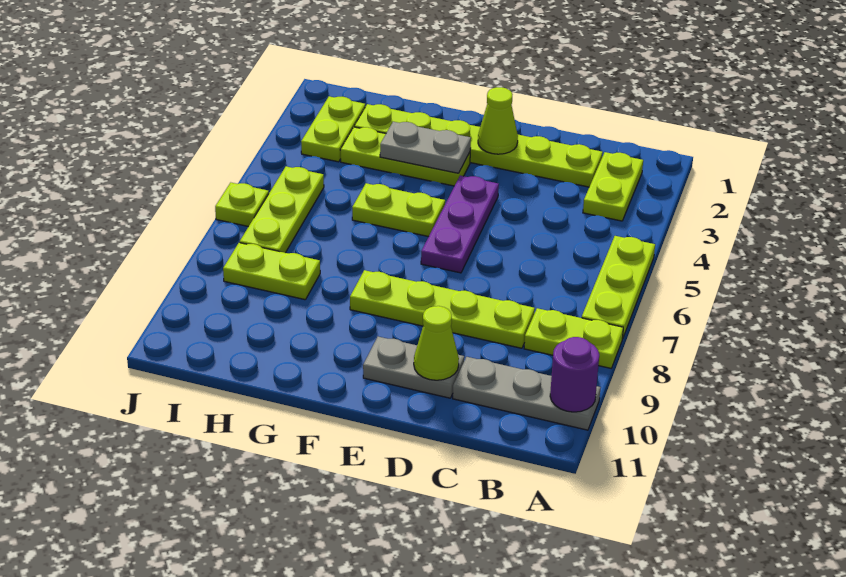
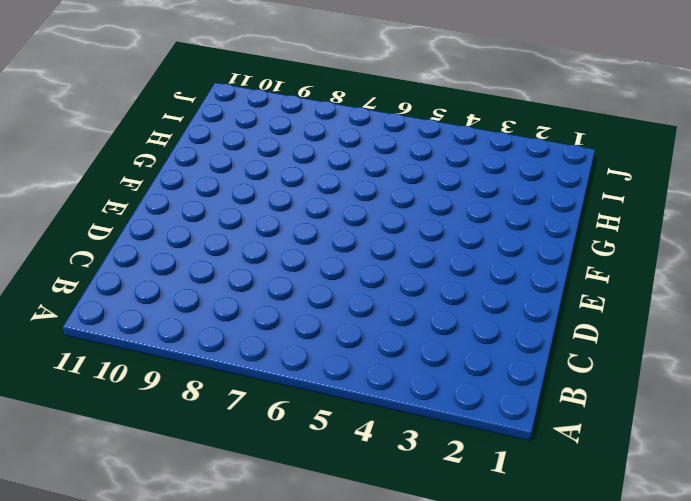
none -> lime 1x3 plate [582,236,655,339]
none -> lime 1x2 plate [524,308,623,368]
none -> grey 1x3 plate [453,357,601,430]

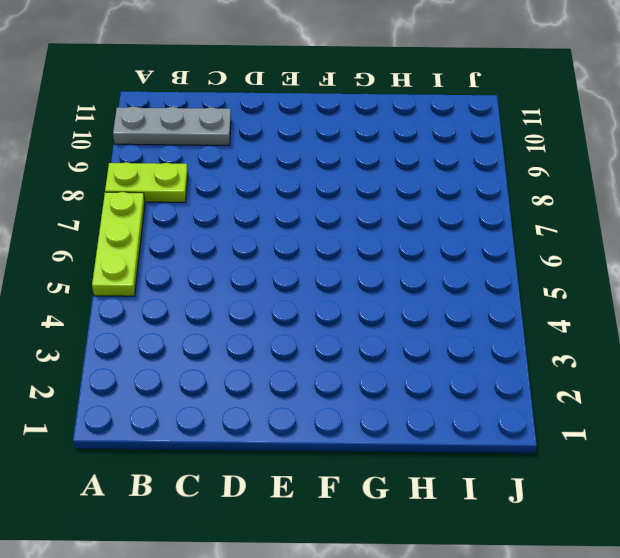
none -> lime 1x2 plate [583,152,643,221]
none -> lime 1x6 plate [354,104,603,187]
none -> lime 1x4 plate [350,270,535,348]

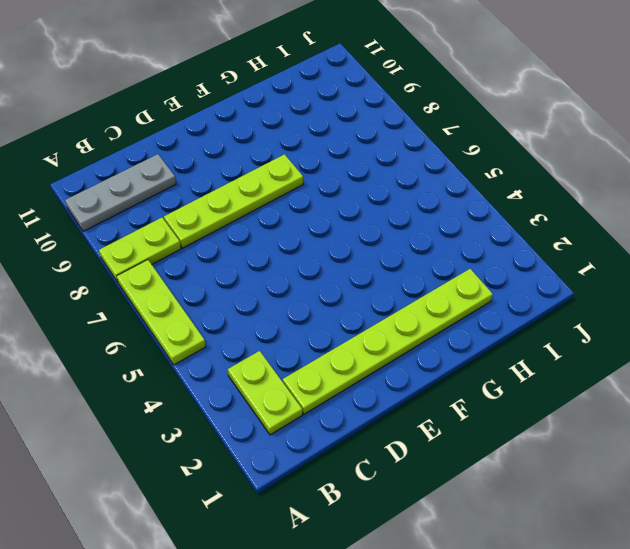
none -> grey 1x2 plate [363,337,464,398]
none -> purple 1x3 plate [421,176,499,273]
none -> lime 1x3 plate [340,127,470,186]

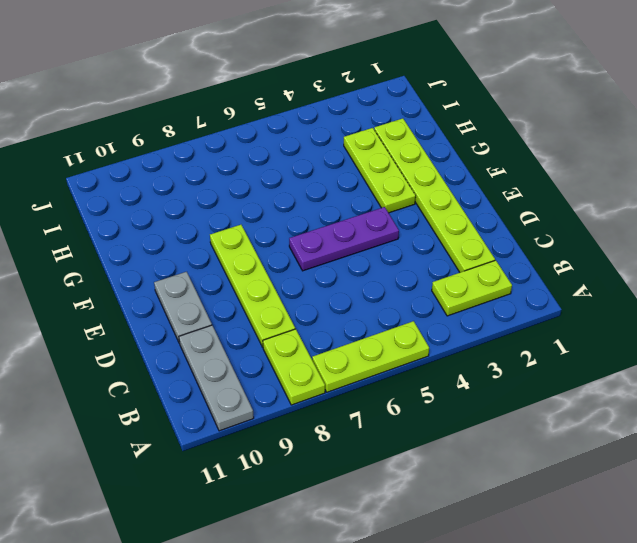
none -> lime 1x2 plate [352,183,445,237]
none -> lime 1x2 plate [223,243,320,300]
none -> lime 1x2 plate [301,96,365,162]

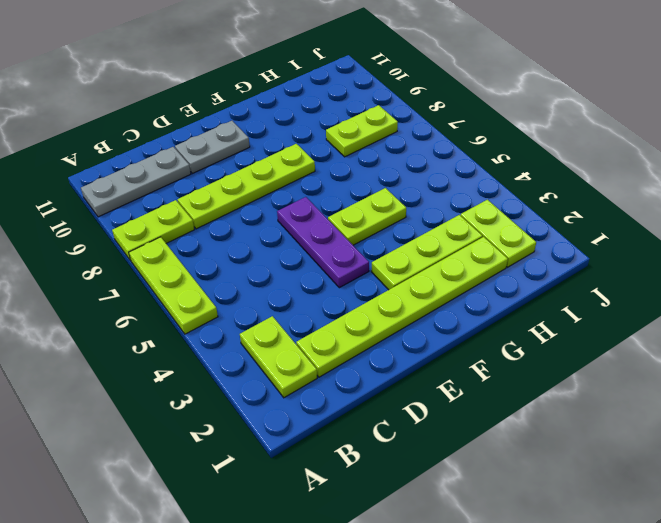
none -> lime 1x3 plate [240,166,324,253]
none -> lime 1x1 plate [215,183,269,227]
none -> purple 1x1 round brick [550,337,599,412]

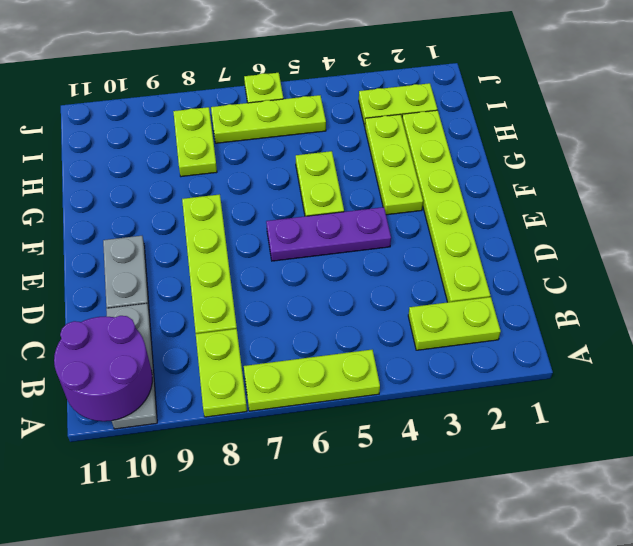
purple 2x2 round brick [54,316,152,421] -> purple 1x1 round brick [550,337,599,412]
none -> lime 1x1 cone [414,306,459,380]
none -> lime 1x1 cone [478,87,518,154]
none -> grey 1x2 plate [380,122,471,173]

